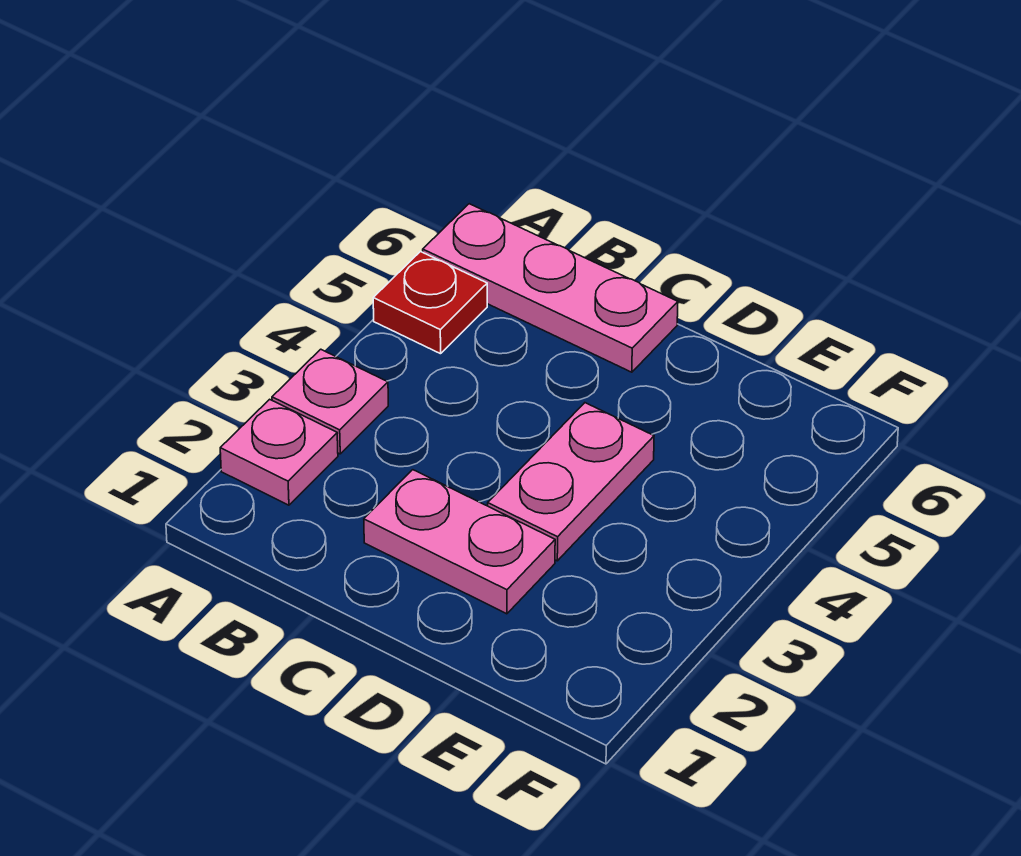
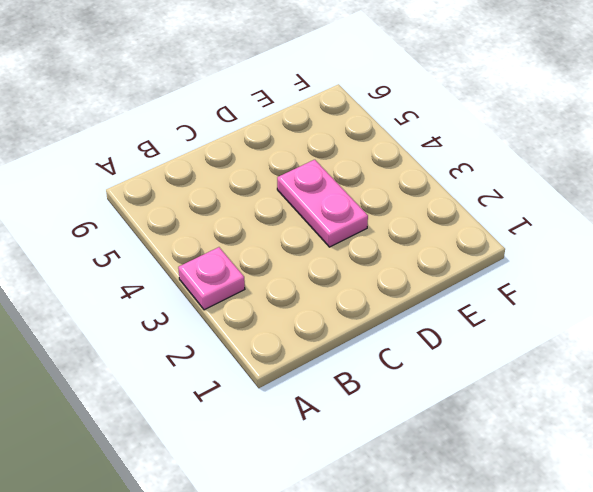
none -> pink 1x1 plate [220,399,338,505]
none -> red 1x1 plate [373,252,487,354]

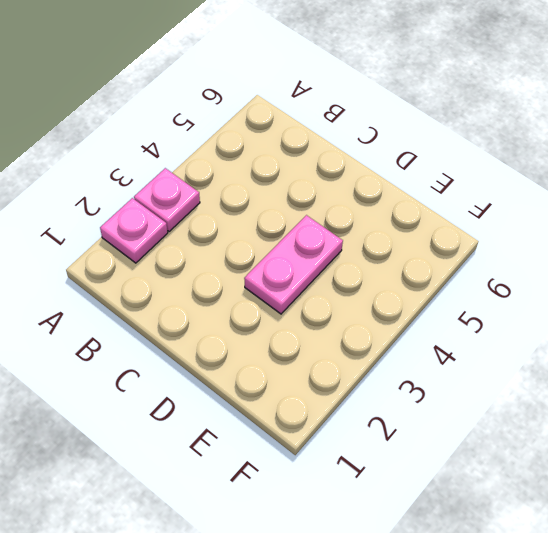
none -> red 1x1 plate [373,252,487,354]
none -> pink 1x3 plate [423,204,678,372]

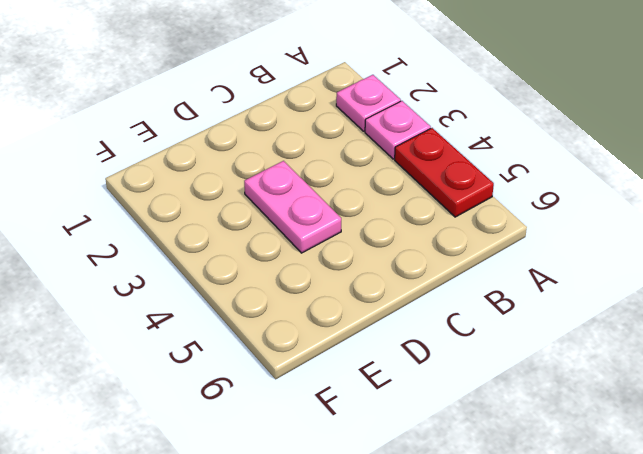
red 1x2 plate [395,128,494,217] -> red 1x1 plate [373,252,487,354]
none -> pink 1x3 plate [423,204,678,372]
none -> pink 1x2 plate [364,470,555,614]

